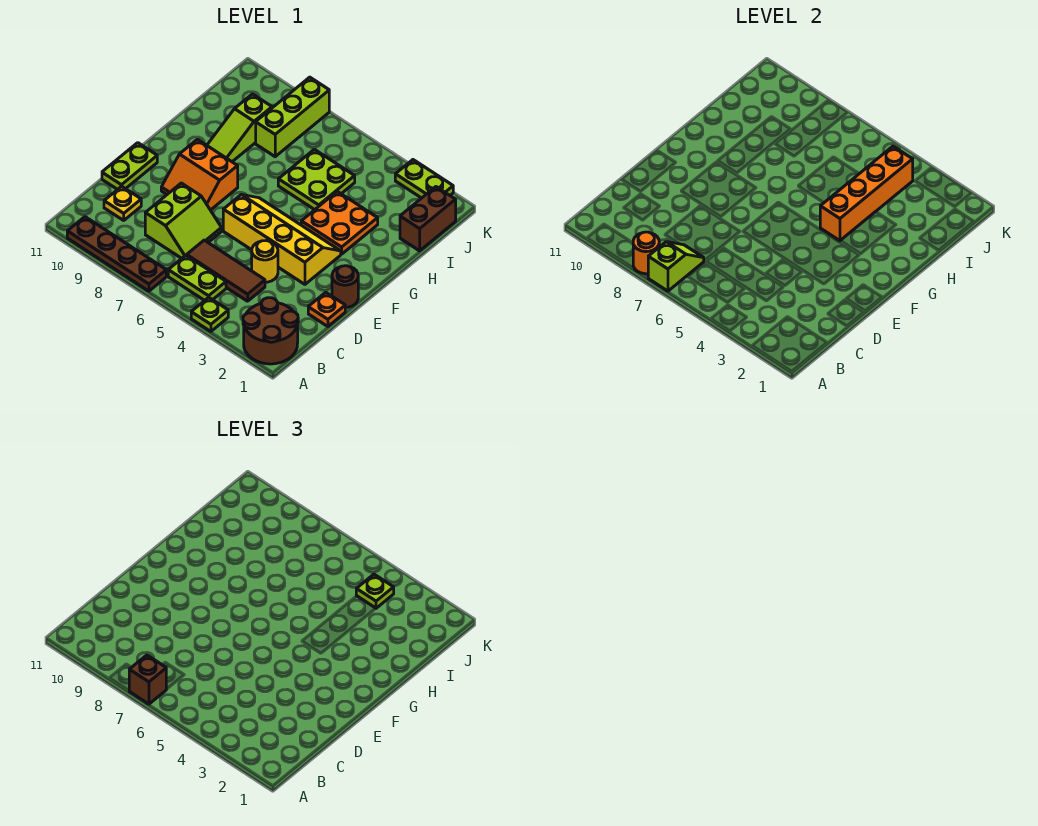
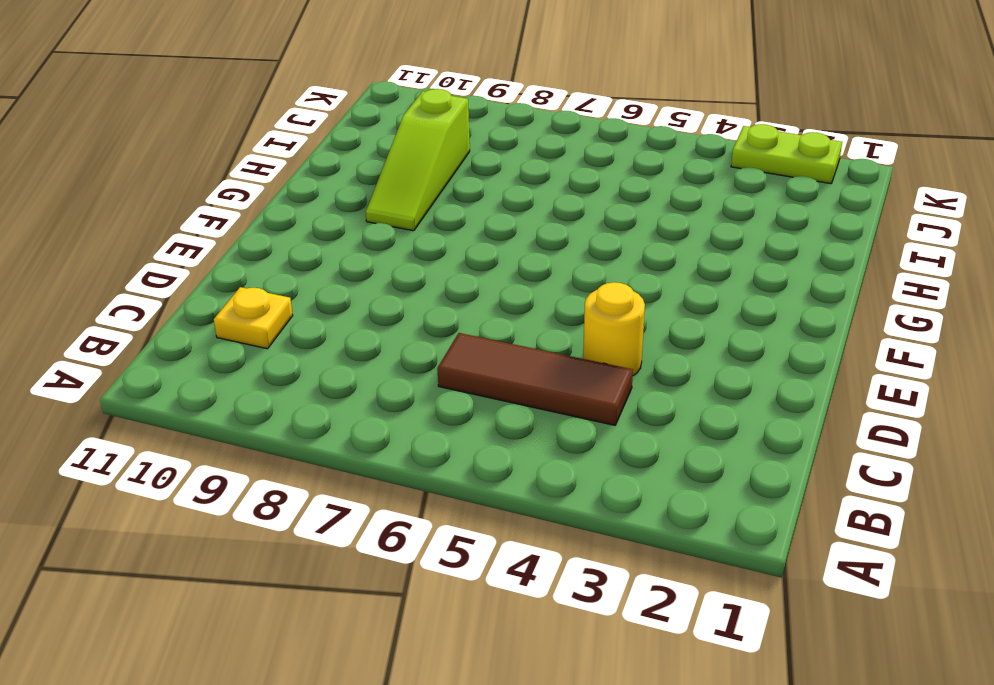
none -> brown 2x2 round brick [243,298,298,364]
none -> lime 1x1 plate [191,297,228,331]
none -> brown 1x4 plate [67,217,166,291]

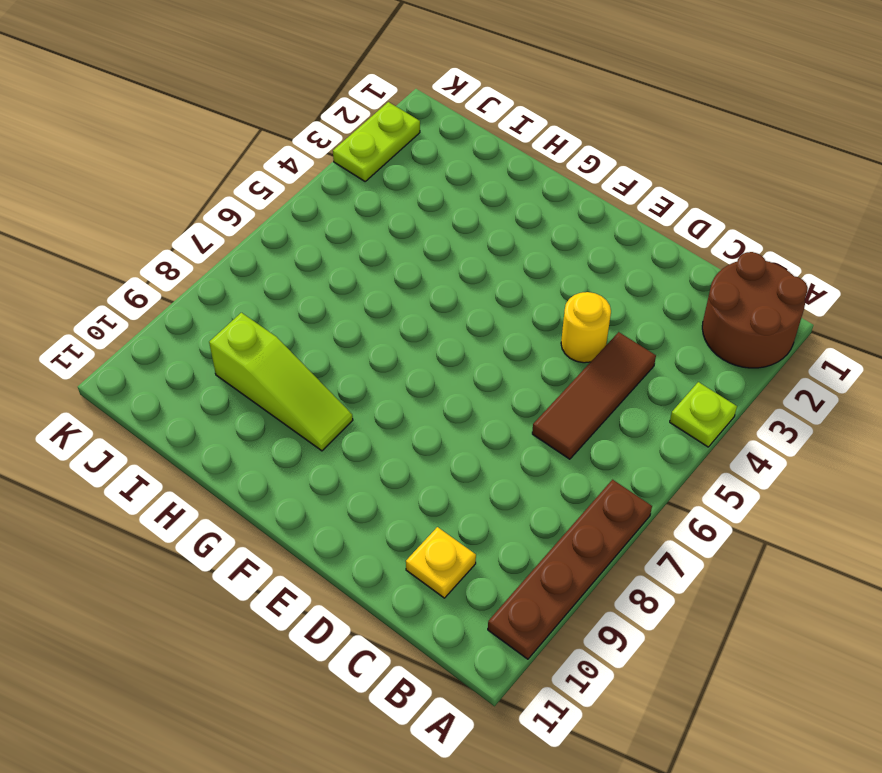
none -> lime 1x2 plate [168,255,226,300]
none -> lime 2x2 slope [145,183,222,258]
none -> orange 1x1 plate [308,292,345,326]

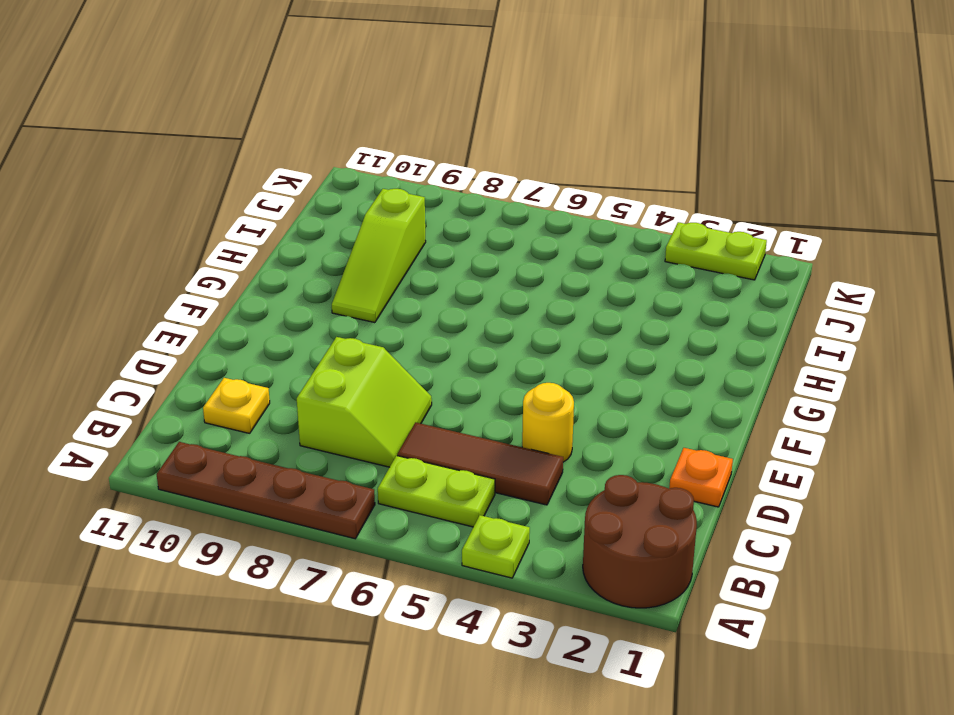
none -> lime 1x2 plate [102,143,157,190]
none -> brown 1x1 round brick [332,266,358,308]
none -> yellow 2x4 slope [223,195,341,284]

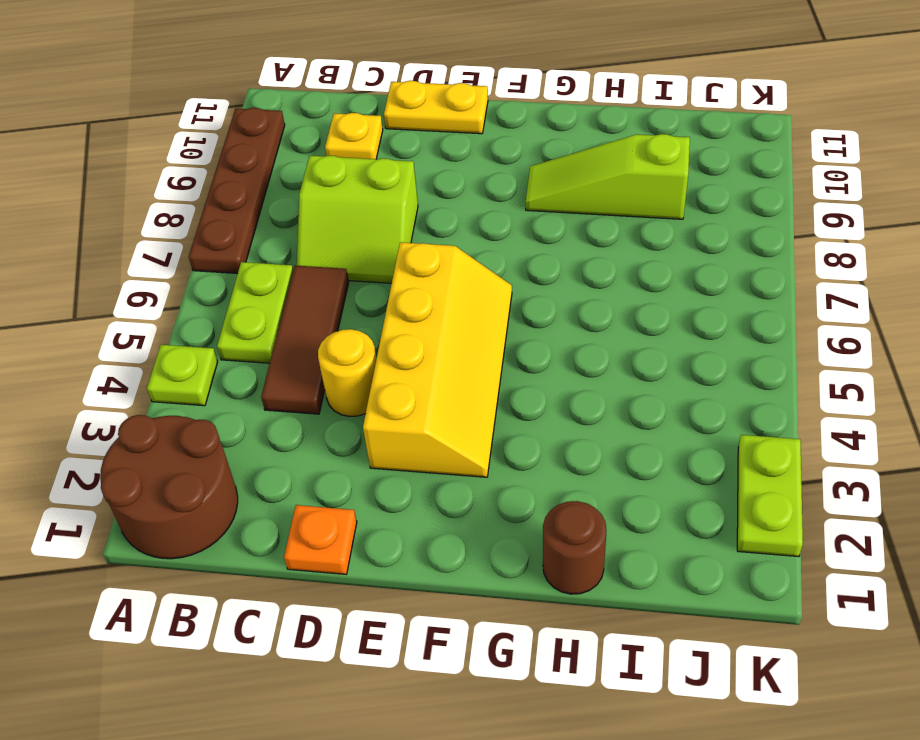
yellow 1x2 plate [384,81,488,134] -> lime 1x2 plate [102,143,157,190]
brown 1x1 round brick [543,501,606,594] -> brown 1x1 round brick moved to [332,266,358,308]
none -> orange 2x2 slope [161,139,238,210]
none -> orange 2x2 plate [301,191,378,254]
none -> lime 2x2 plate [278,149,355,210]

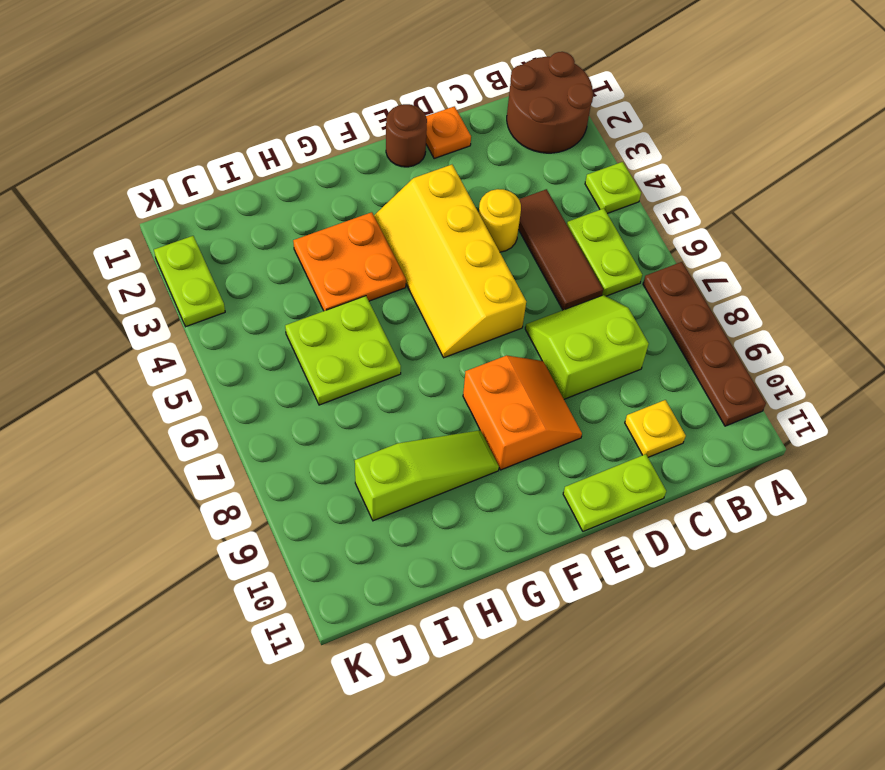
none -> brown 1x2 brick [400,187,456,251]
none -> lime 1x3 brick [256,77,329,157]
none -> lime 1x2 slope [648,242,704,291]

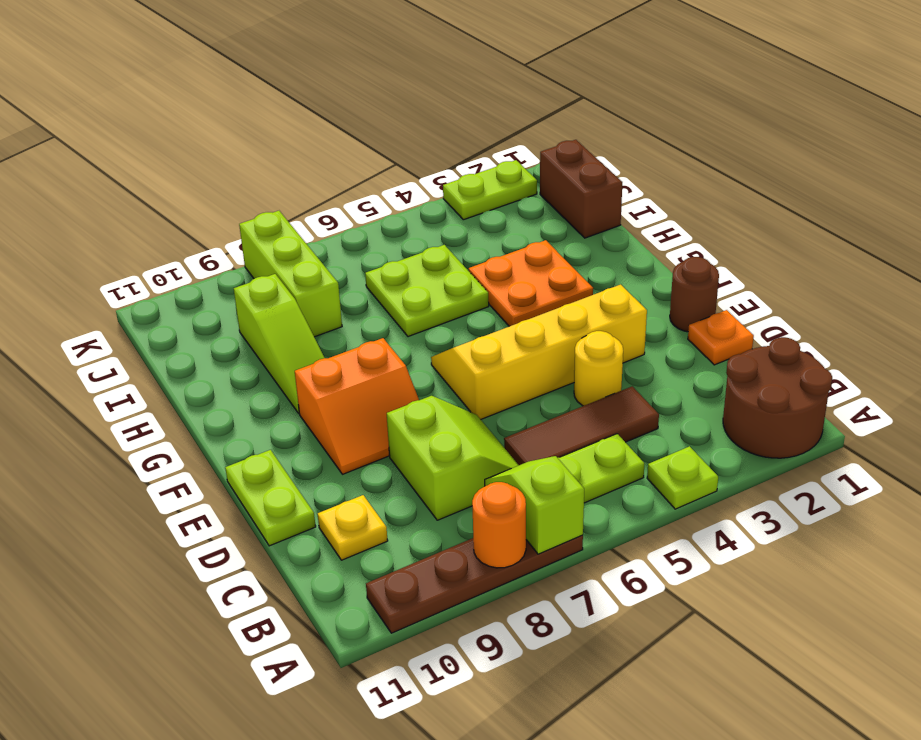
none -> orange 1x4 brick [820,146,913,241]
none -> brown 1x1 brick [129,655,166,704]
none -> lime 1x1 plate [356,574,394,608]

